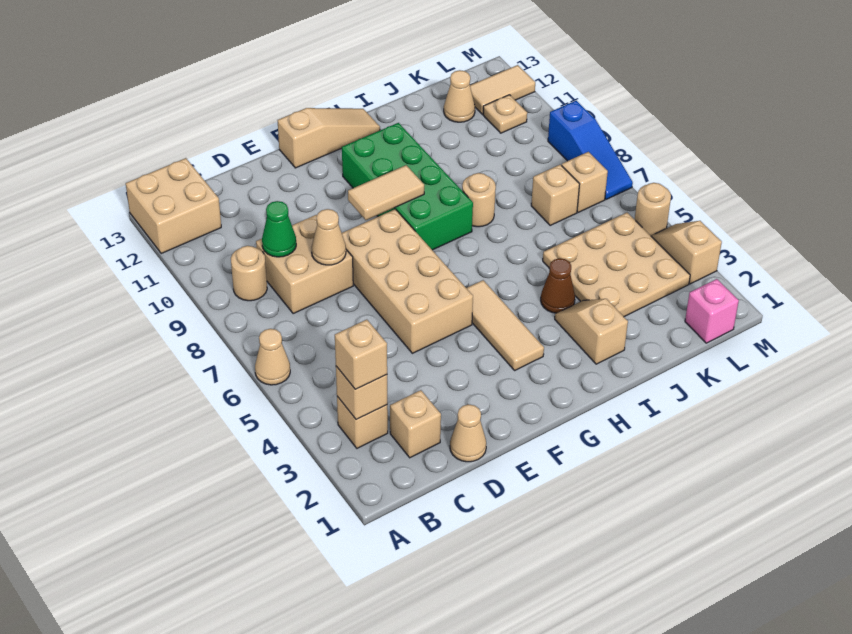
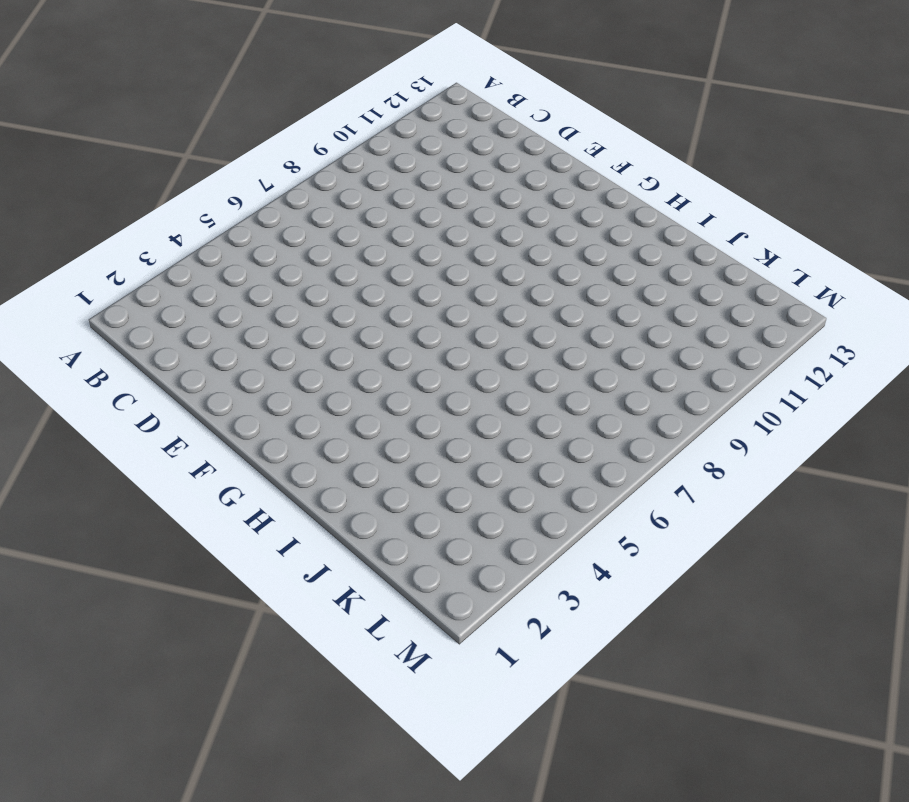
none -> tan 1x1 cone [255,329,290,385]
none -> tan 2x2 brick [126,158,221,253]
none -> tan 1x1 brick [337,396,388,448]

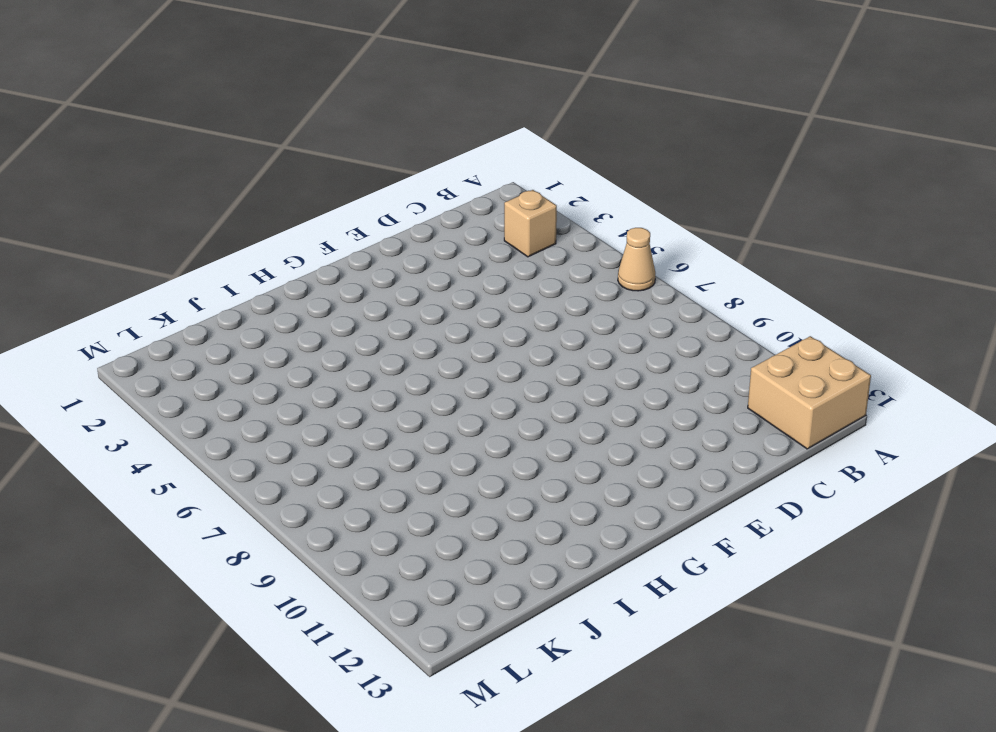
none -> tan 1x1 round brick [231,246,267,301]
none -> tan 1x1 brick [390,390,441,458]
none -> tan 2x2 brick [256,215,353,314]

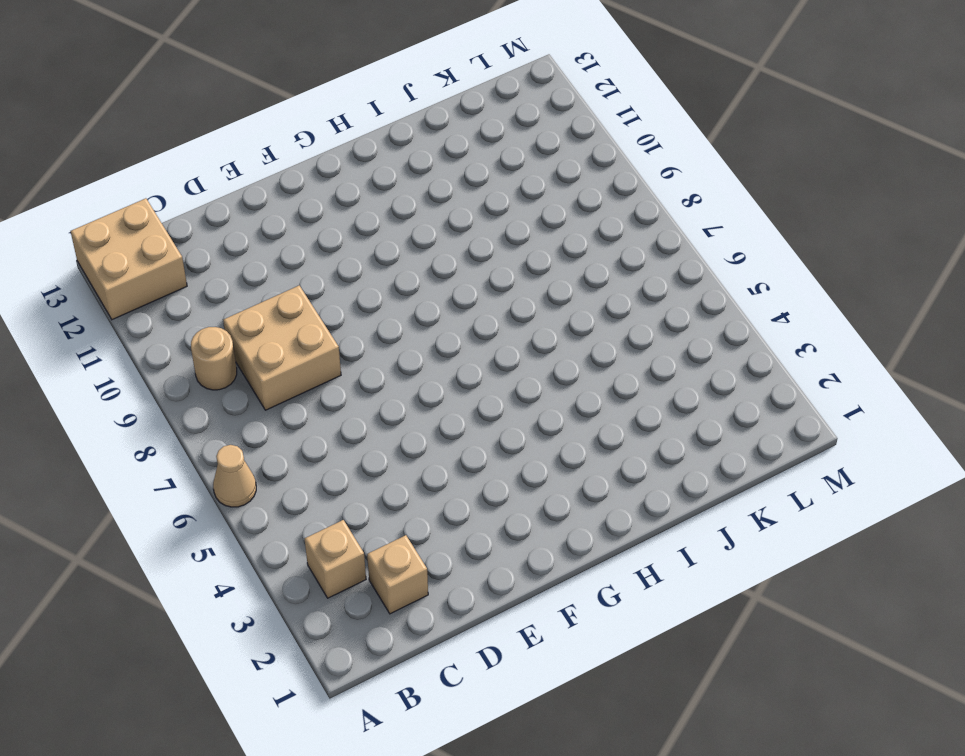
none -> tan 1x1 cone [450,404,486,462]
none -> tan 2x4 brick [342,209,473,353]
none -> tan 1x3 slope [278,108,380,168]

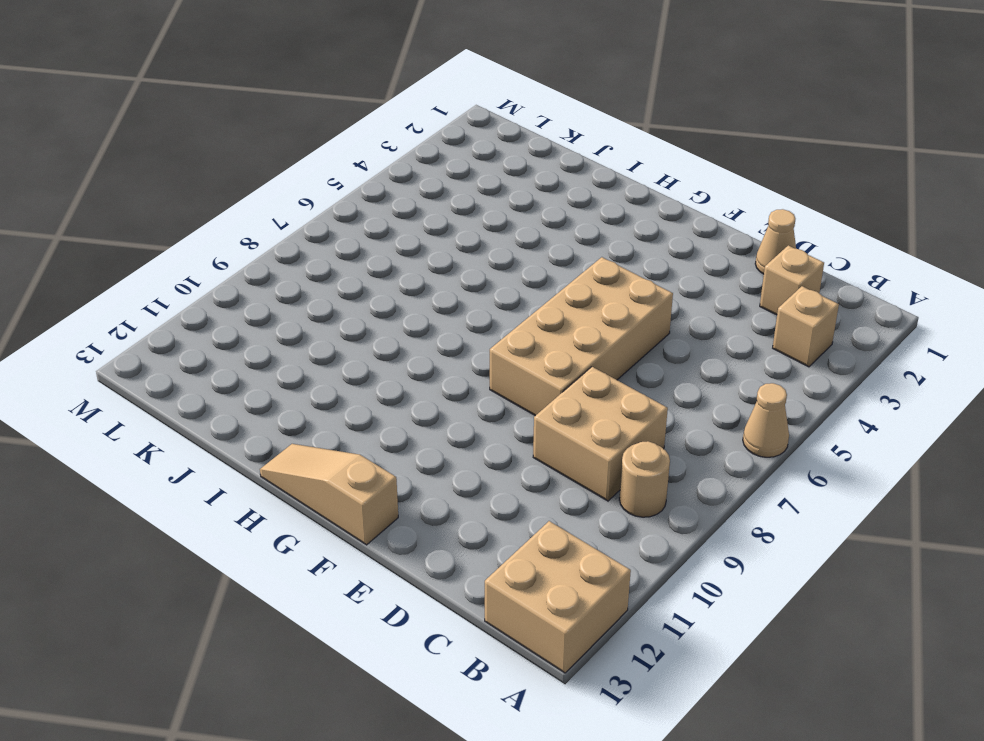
none -> tan 1x3 tile [467,280,544,370]
none -> green 2x4 brick [342,123,473,250]
none -> tan 1x2 slope [555,299,628,364]

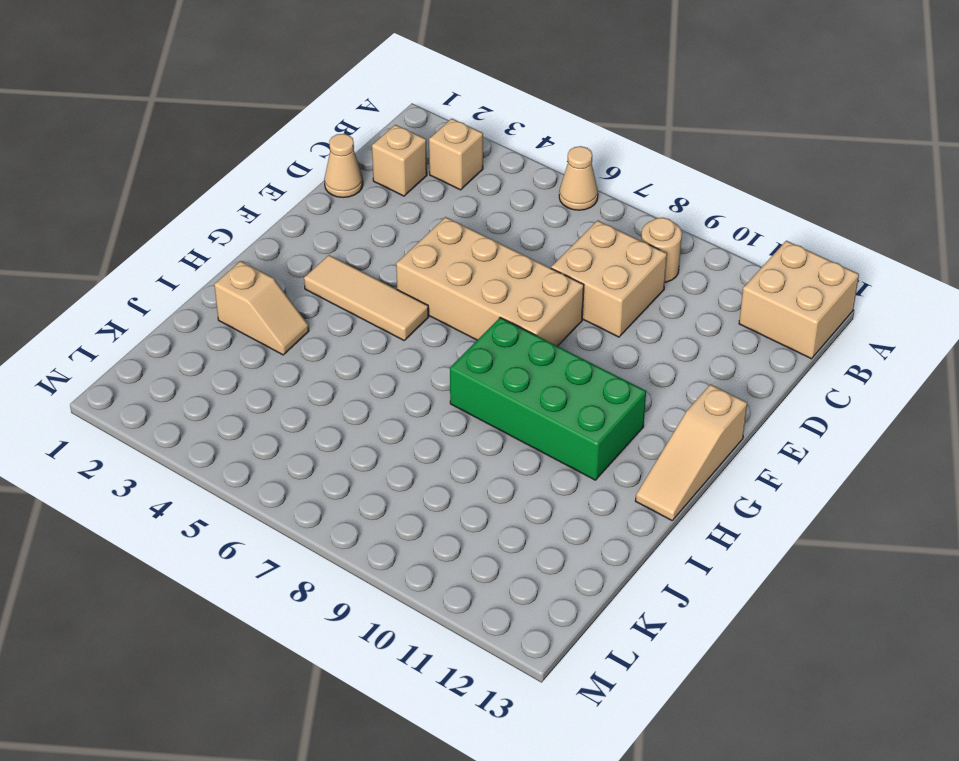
none -> brown 1x1 cone [541,258,575,313]
none -> tan 1x1 round brick [462,173,496,227]
none -> tan 3x3 plate [543,213,690,317]

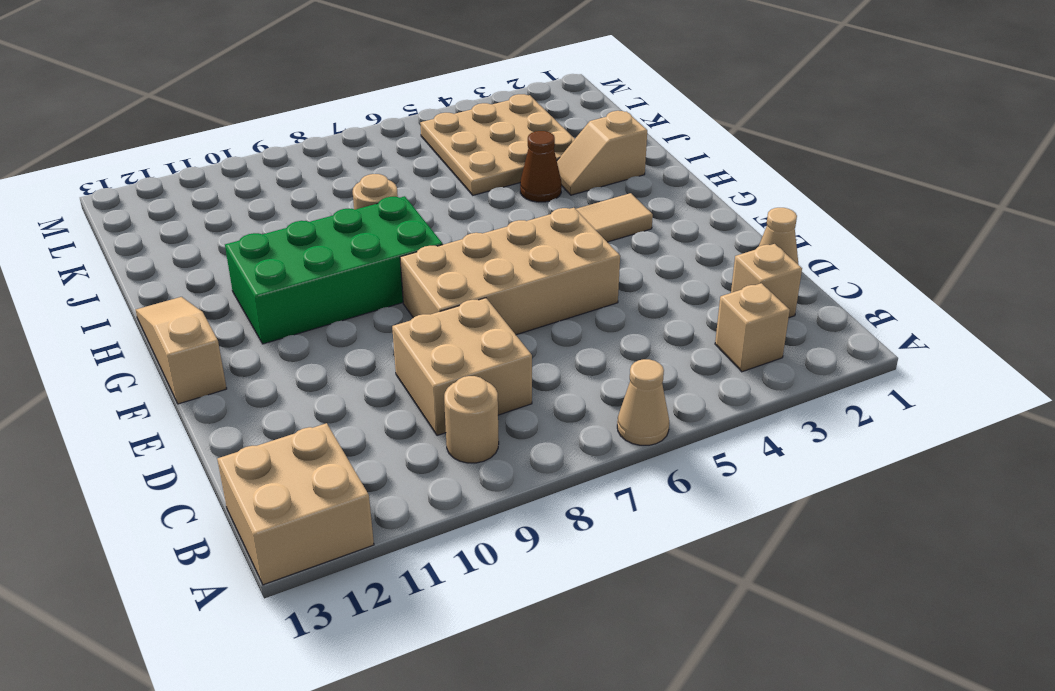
none -> tan 1x1 brick [531,165,580,226]
none -> tan 1x1 cone [444,70,475,122]
none -> pink 1x1 brick [685,279,739,343]

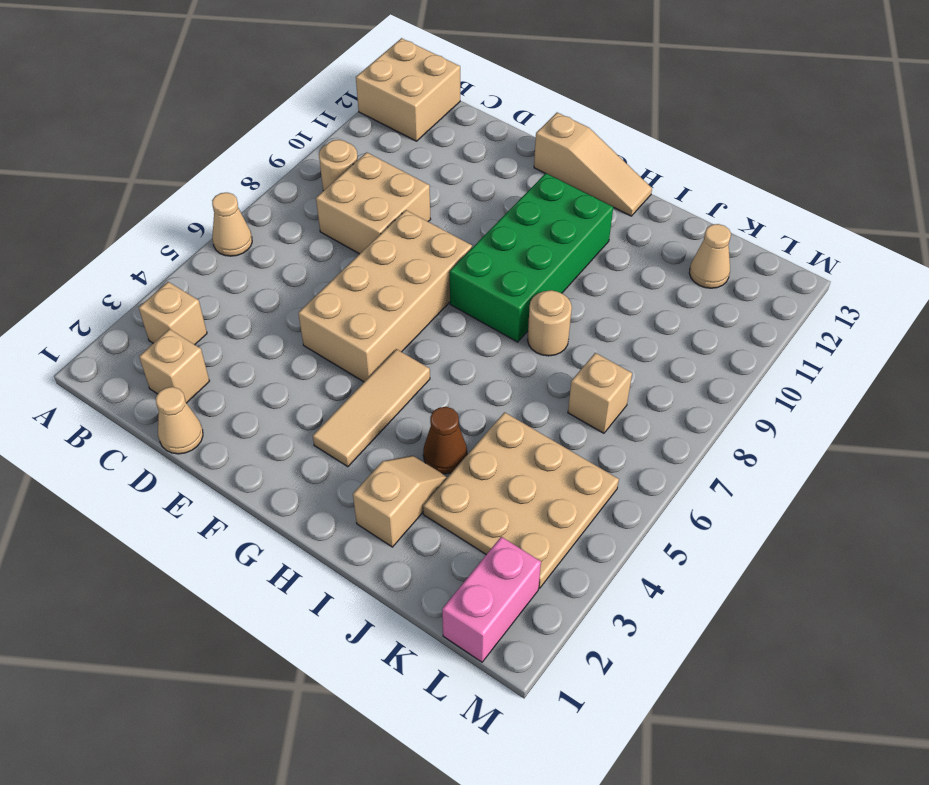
pink 1x2 brick [442,537,541,662] -> pink 1x1 brick [685,279,739,343]
none -> tan 1x1 brick [562,152,608,212]
none -> tan 1x1 plate [483,95,527,133]
none -> tan 1x2 tile [470,65,535,114]

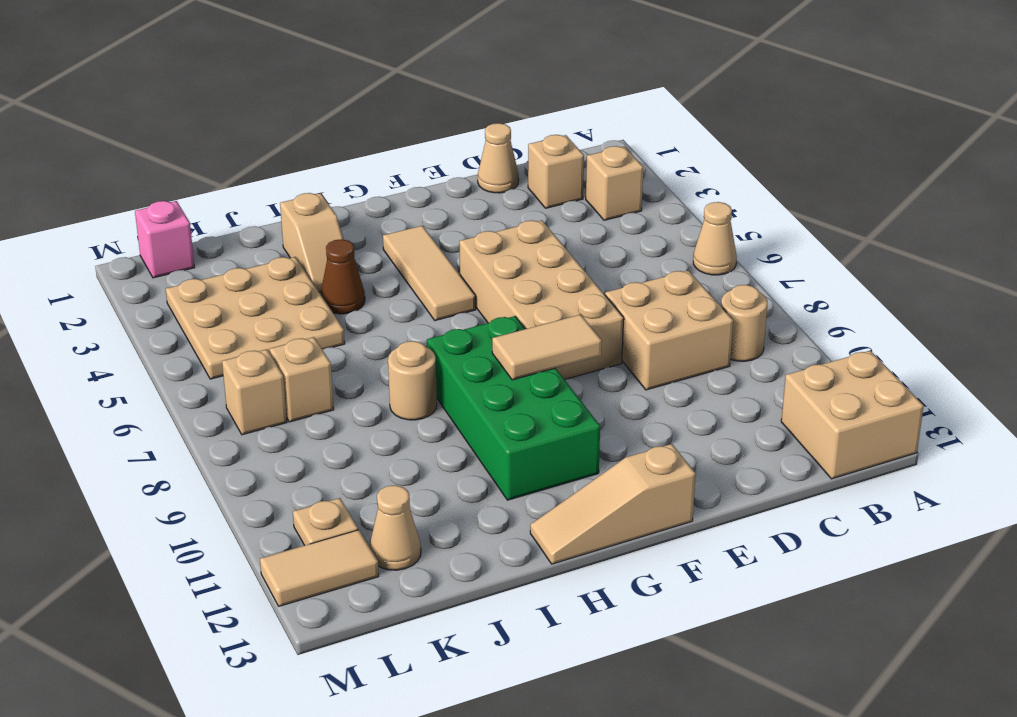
none -> tan 1x2 slope [651,221,722,284]
none -> tan 1x1 round brick [635,183,671,236]
none -> blue 1x3 slope [548,101,633,199]

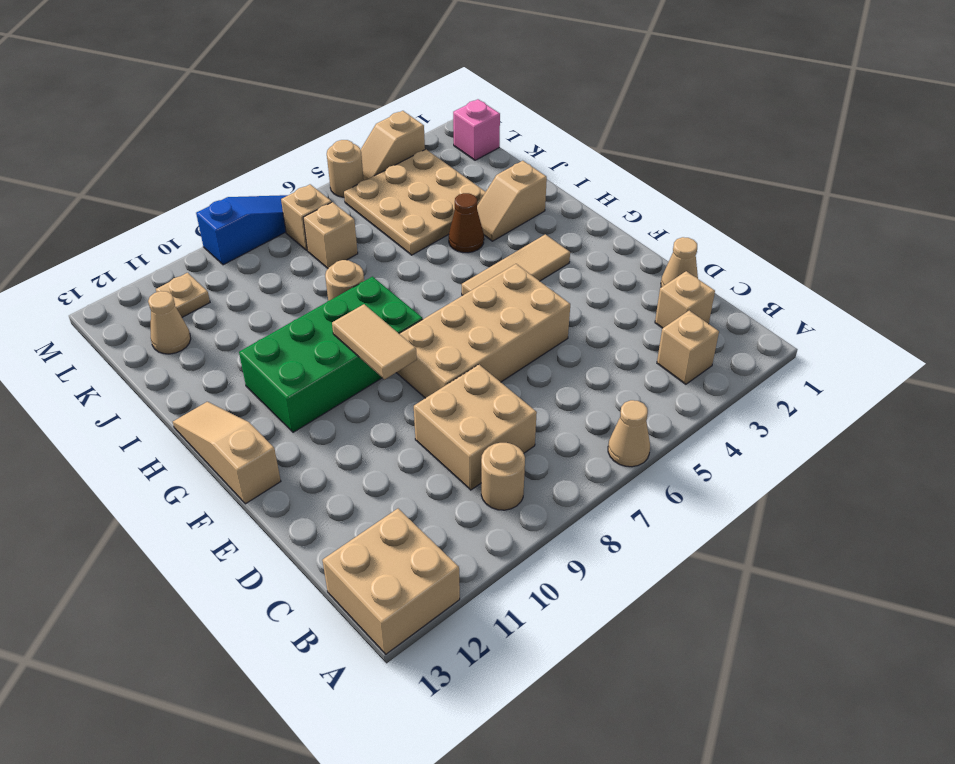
none -> tan 1x2 tile [470,65,535,114]
none -> tan 1x1 brick [336,366,387,420]
none -> green 1x1 cone [262,201,296,257]

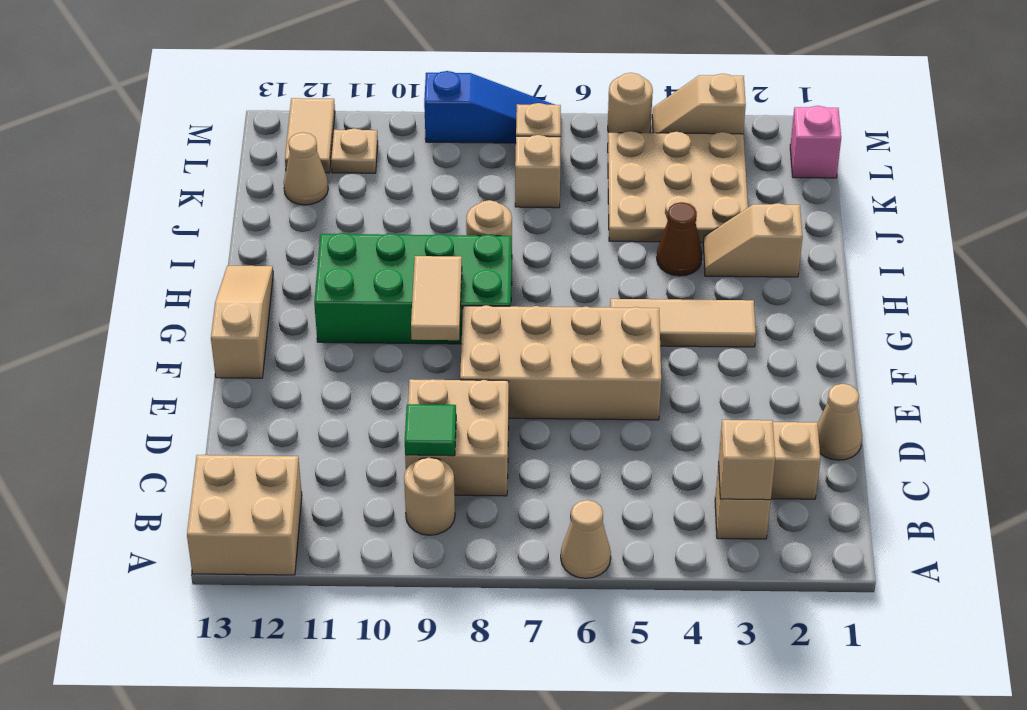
green 1x1 tile [405,404,456,456] -> green 1x1 cone [262,201,296,257]
none -> tan 1x1 cone [312,209,346,265]
none -> tan 1x1 brick [335,320,387,389]

